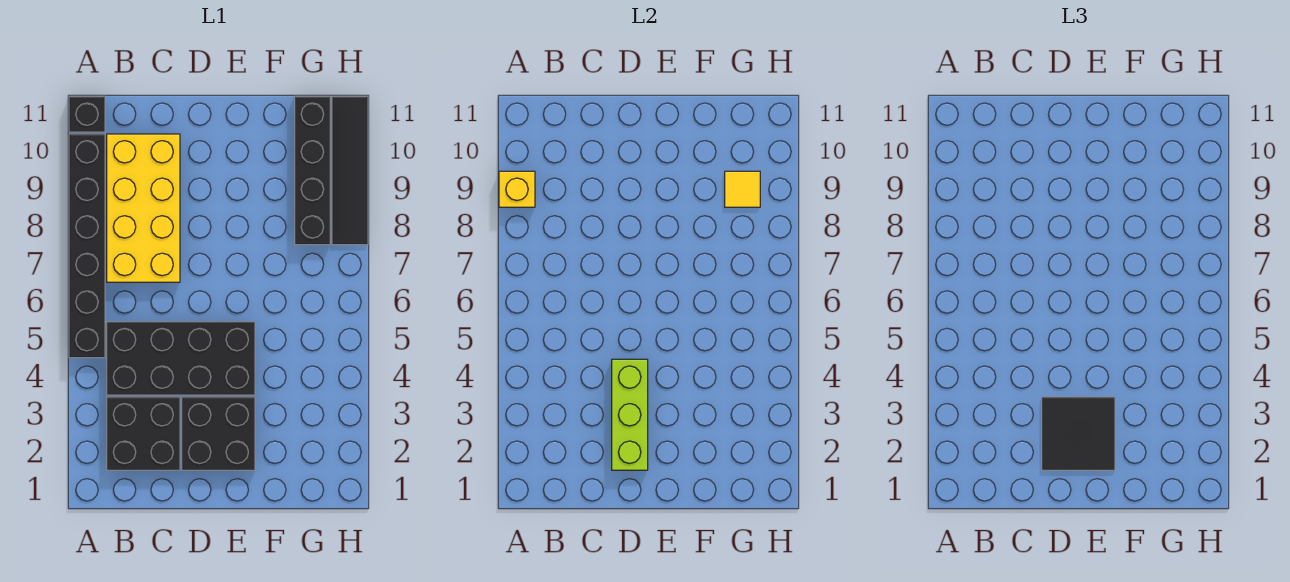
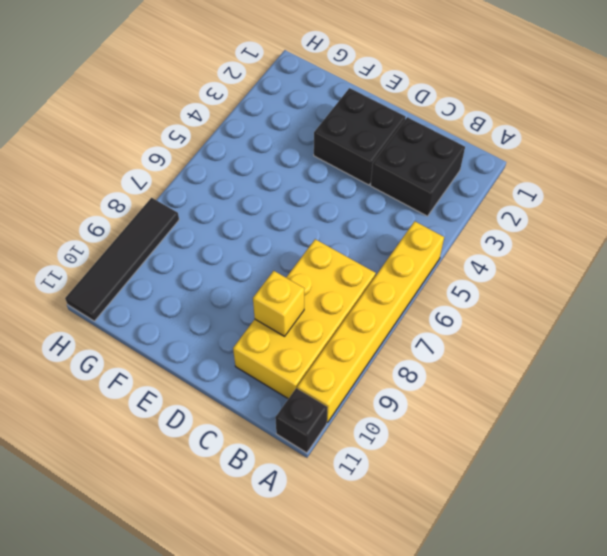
yellow 1x6 brick [297,221,444,422] -> black 1x6 brick [69,134,105,358]
yellow 1x1 brick [253,271,304,336] -> yellow 1x1 brick moved to [499,171,535,207]
none -> black 2x4 brick [107,322,255,395]
none -> black 1x4 brick [295,96,330,245]
none -> lime 1x3 brick [612,359,648,470]

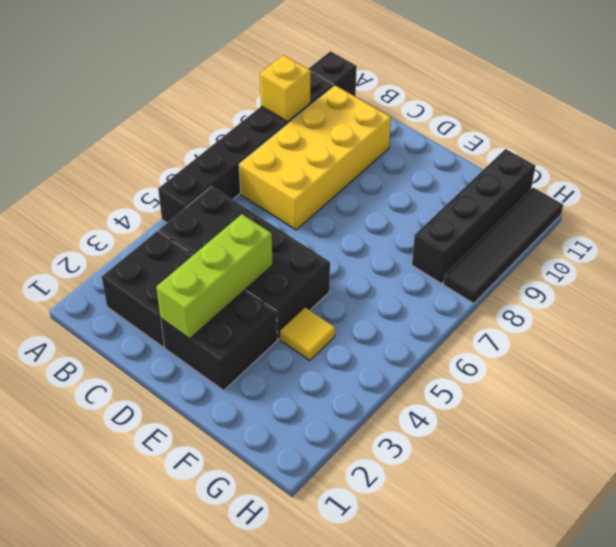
yellow 1x1 tile [280,308,335,361] -> yellow 1x1 tile moved to [725,171,760,207]
none -> black 2x2 tile [1042,397,1115,470]

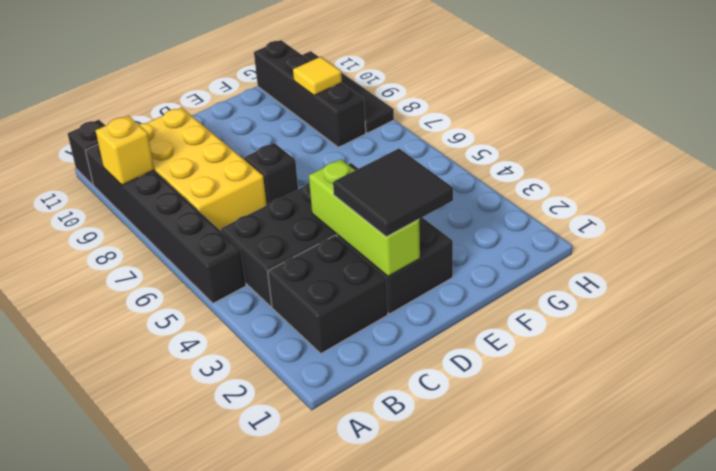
black 1x1 brick [244,143,298,205] -> none

